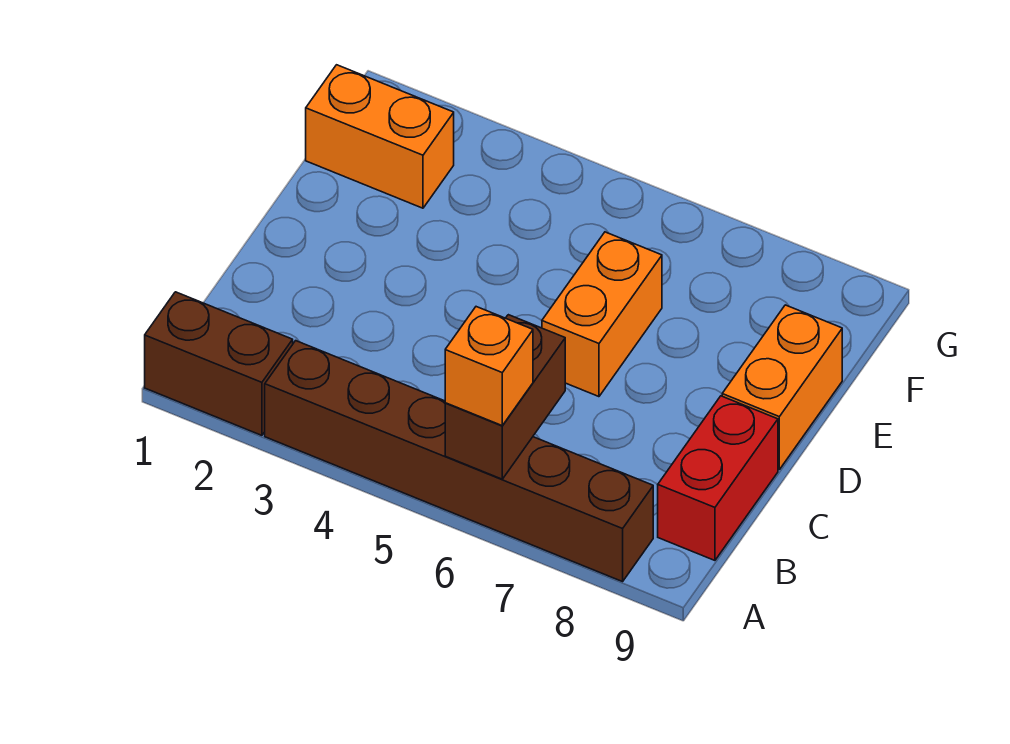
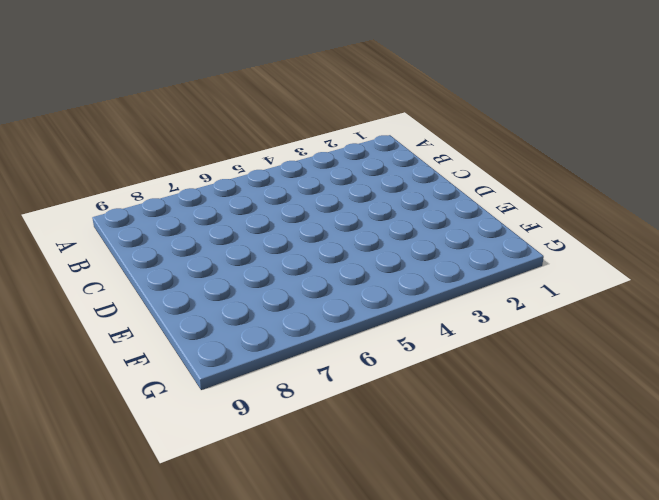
none -> brown 1x2 brick [145,292,293,435]
none -> brown 1x6 brick [265,341,653,582]

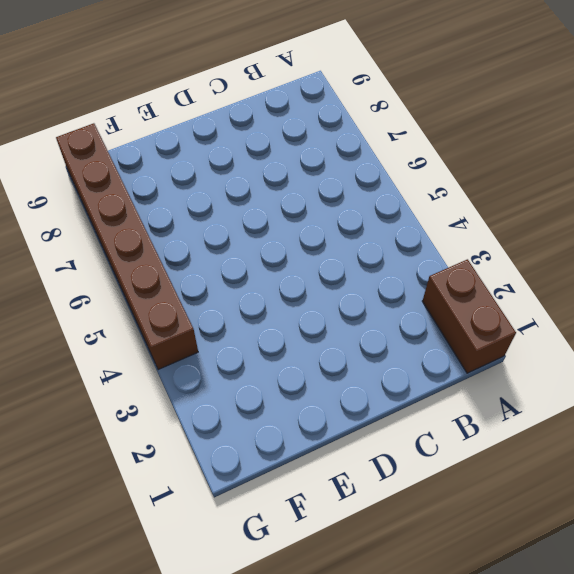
brown 1x6 brick [56,123,198,370] -> brown 1x6 brick moved to [265,341,653,582]
none -> red 1x2 brick [658,396,778,560]
none -> orange 1x2 brick [542,232,662,397]

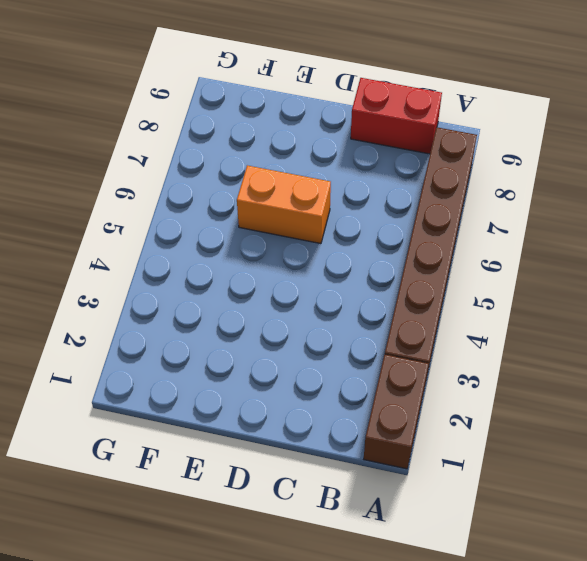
none -> orange 1x2 brick [722,305,842,469]
none -> orange 1x2 brick [306,65,454,208]

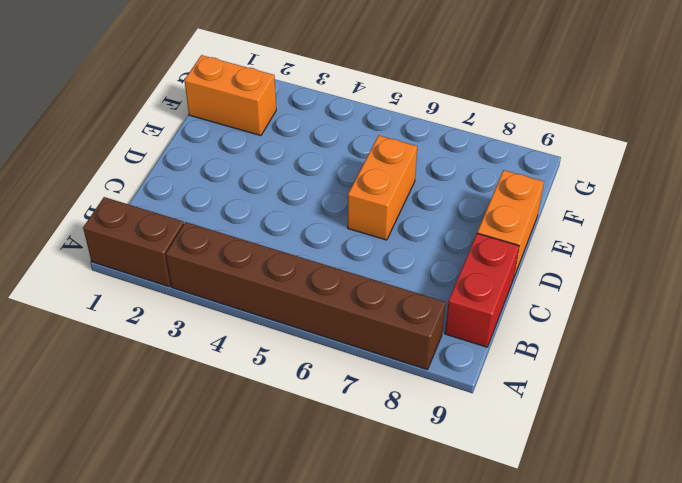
none -> brown 1x2 brick [445,315,565,479]
none -> orange 1x1 brick [445,307,533,426]

